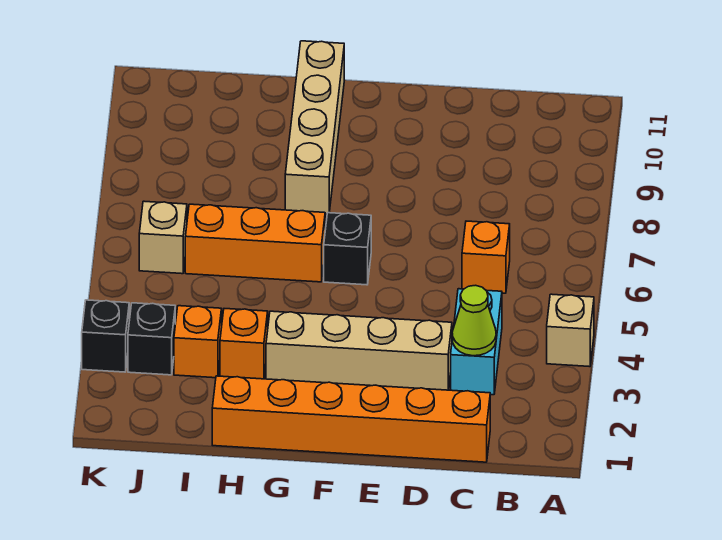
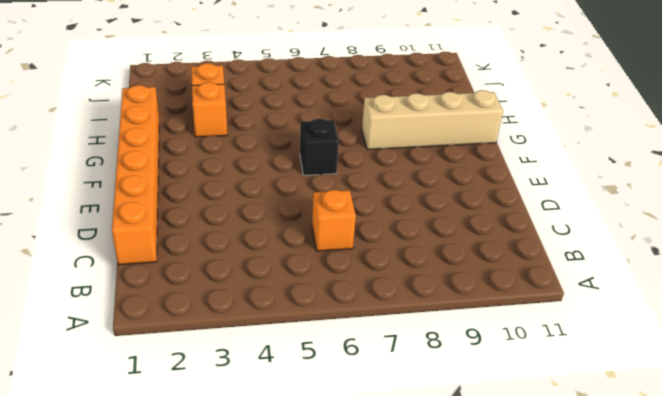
none -> tan 1x1 brick [547,294,594,367]
none -> cyan 1x2 brick [451,289,502,395]
none -> tan 1x4 brick [266,311,452,390]

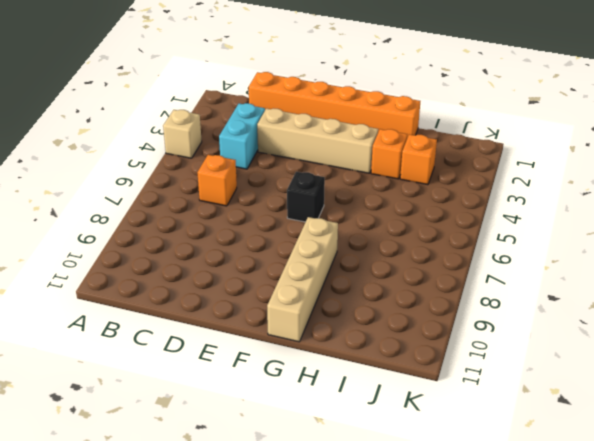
none -> orange 1x3 brick [185,204,325,282]
none -> black 1x1 brick [128,303,175,375]
none -> tan 1x1 brick [139,201,187,274]

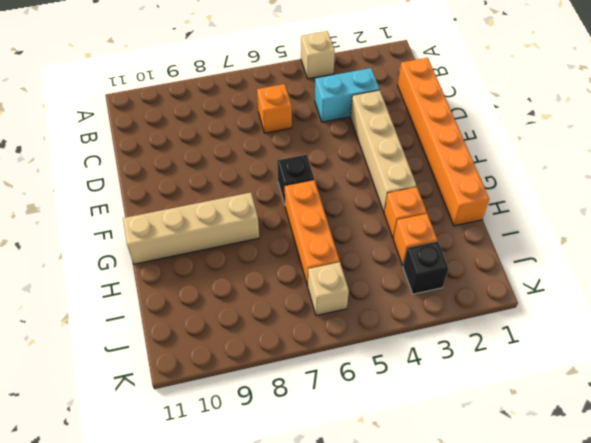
none -> black 1x1 brick [82,300,129,372]
none -> lime 1x1 cone [452,285,496,356]

